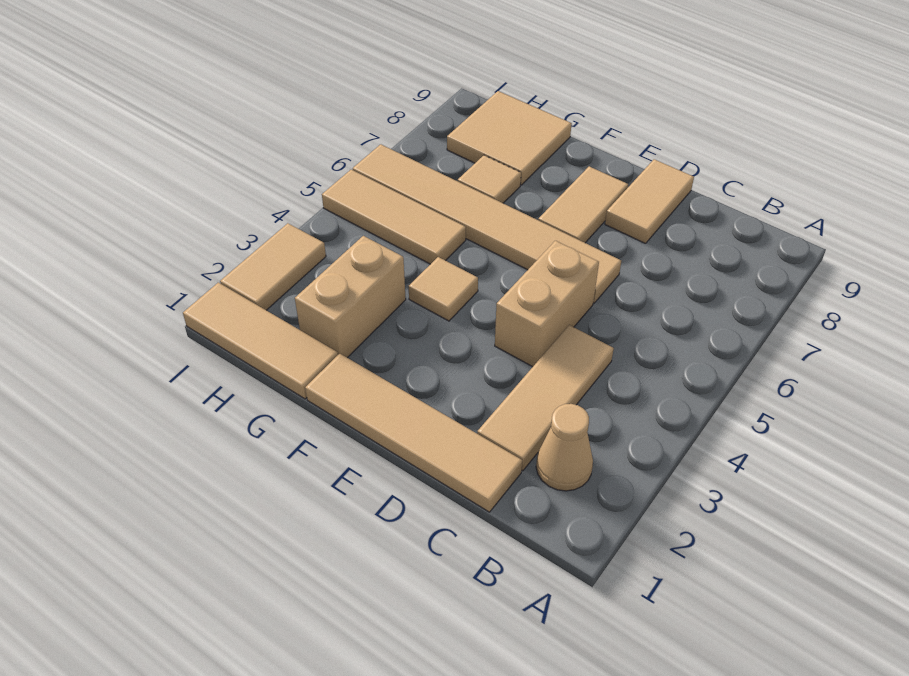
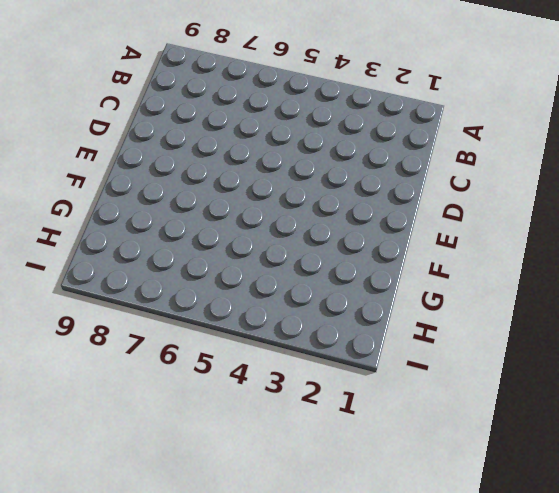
none -> tan 1x1 cone [536,404,593,491]
none -> tan 1x4 tile [305,354,522,512]
none -> tan 1x3 tile [477,325,614,471]

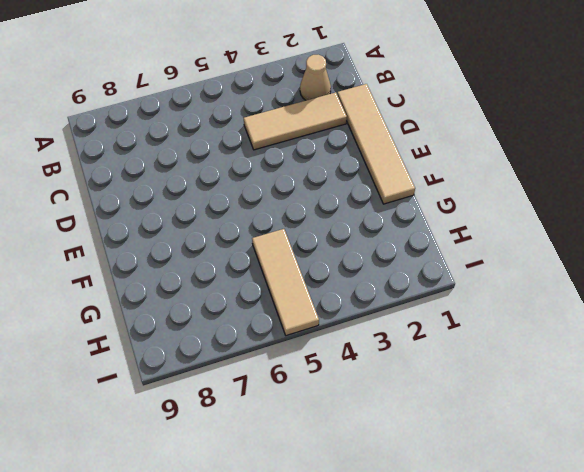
none -> tan 1x2 brick [495,241,599,367]
none -> tan 1x6 tile [353,144,621,303]
none -> tan 1x2 tile [605,159,694,244]

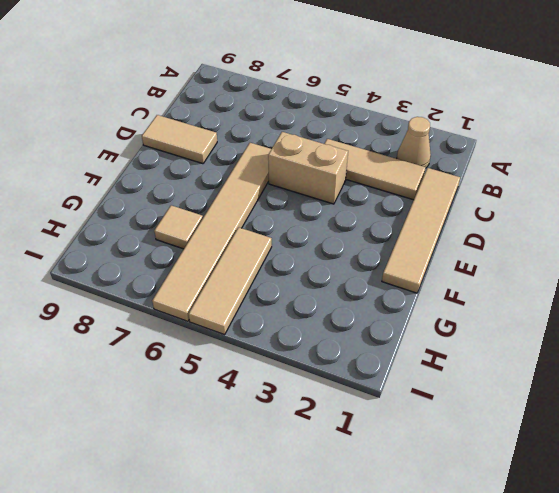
none -> tan 1x2 tile [538,166,628,243]
none -> tan 1x1 tile [409,257,478,321]
none -> tan 1x3 tile [183,282,338,399]

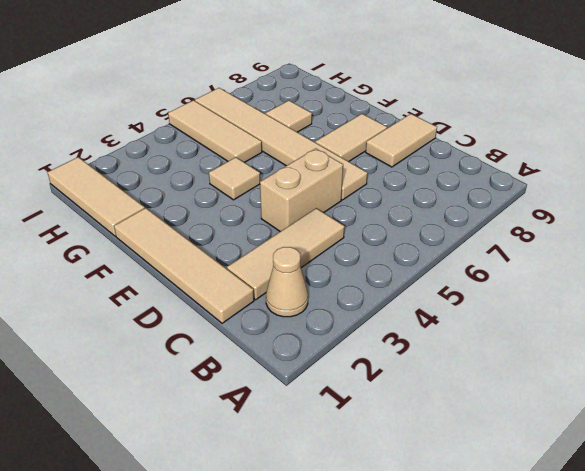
none -> tan 1x2 brick [295,236,406,358]
none -> tan 2x2 tile [447,91,572,185]
none -> tan 1x2 tile [220,223,326,310]

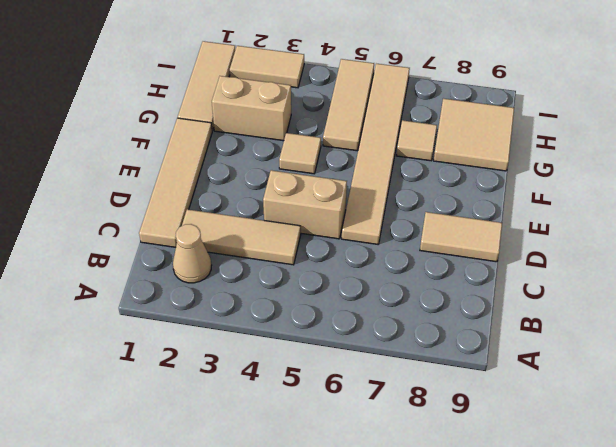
none -> tan 1x2 tile [538,166,628,243]

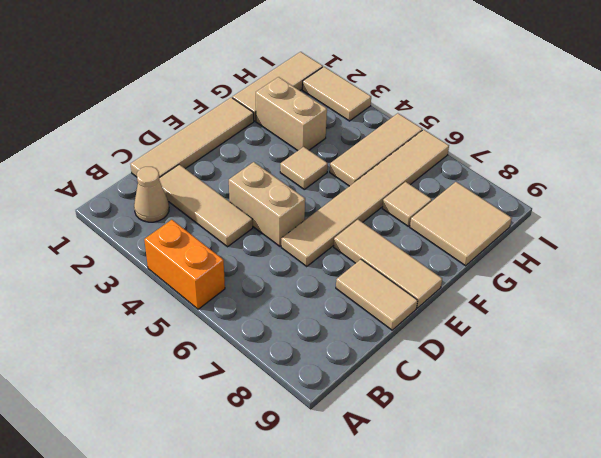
orange 1x2 brick [144,220,225,309] -> none
tan 1x3 tile [334,220,442,308] -> tan 1x2 tile [538,166,628,243]

